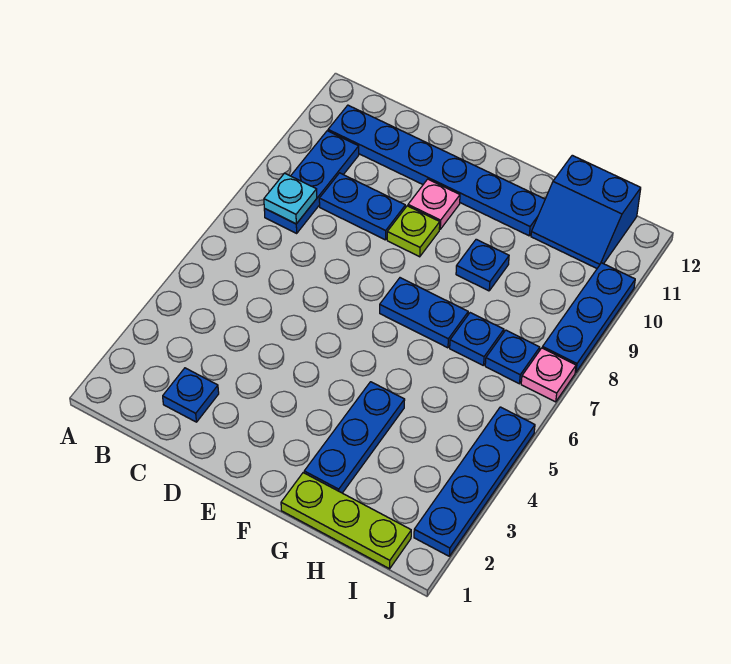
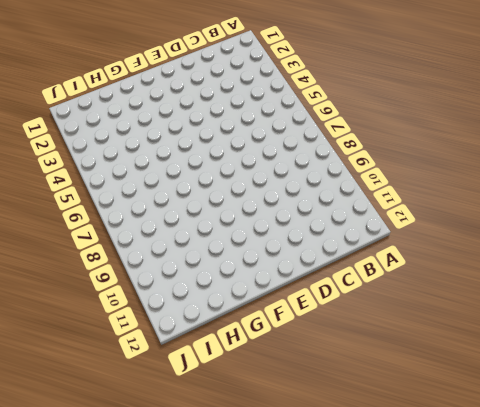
none -> blue 1x3 plate [264,131,359,233]
none -> blue 1x6 plate [328,105,545,236]
none -> blue 1x1 plate [163,368,219,422]

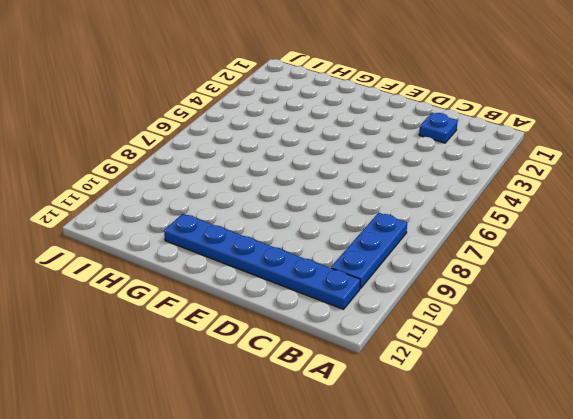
none -> blue 1x2 plate [319,173,405,240]
none -> lime 1x1 plate [387,206,440,257]
none -> pink 1x1 plate [408,179,460,229]

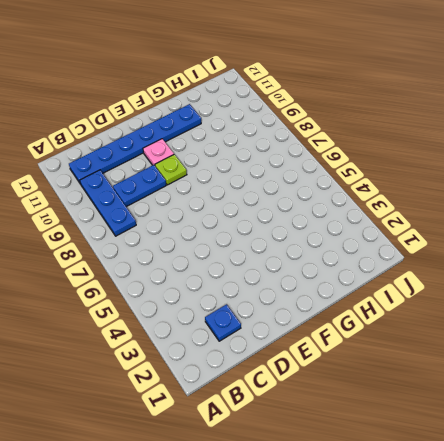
none -> blue 1x2 plate [380,278,468,348]
none -> lime 1x3 plate [281,473,411,569]
none -> blue 1x3 plate [304,382,405,493]

